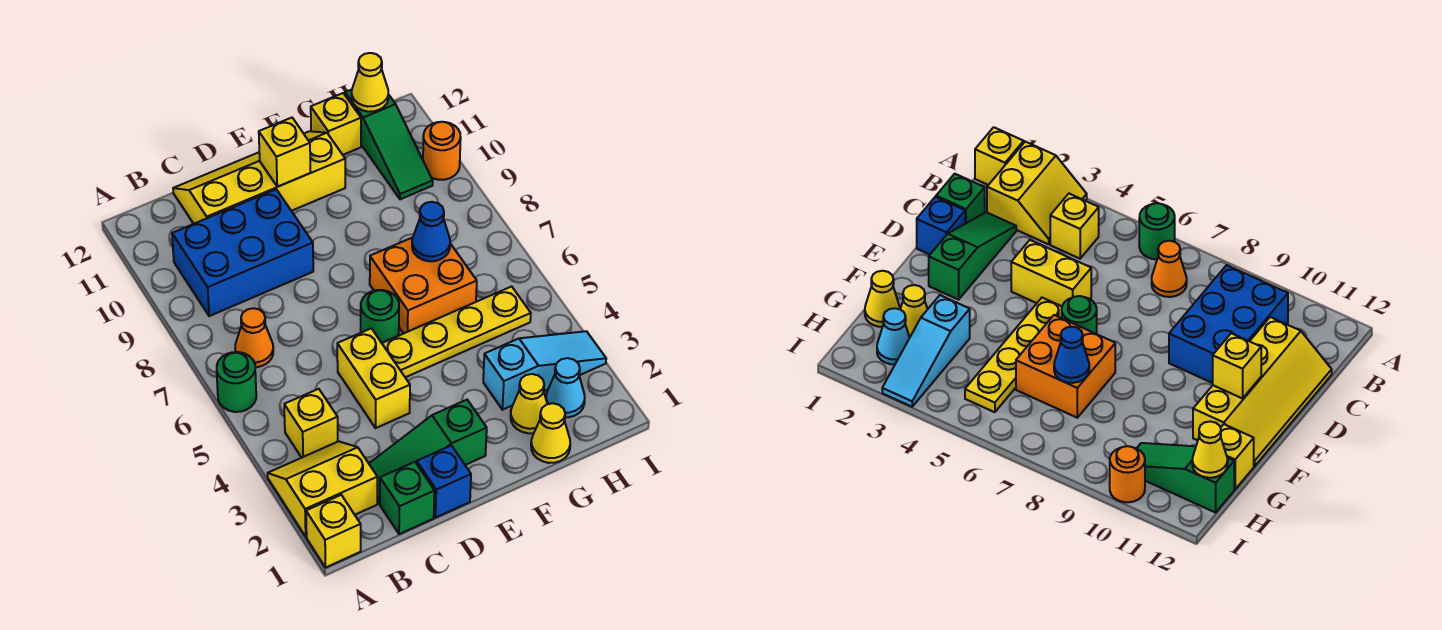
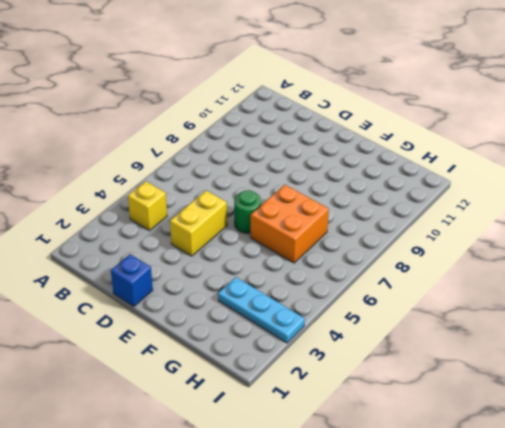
cyan 1x3 plate [218,277,305,343] -> cyan 1x3 slope [483,331,606,410]
none -> yellow 1x1 brick [306,495,361,568]
none -> yellow 2x2 slope [268,441,377,537]
none -> green 1x1 round brick [217,352,256,412]

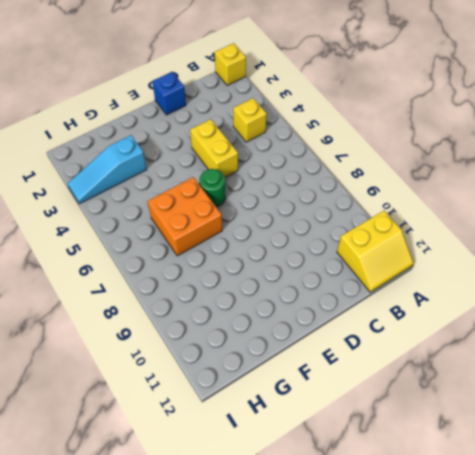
yellow 2x2 slope [337,211,413,292] -> yellow 2x2 slope moved to [268,441,377,537]
none -> green 1x1 round brick [217,352,256,412]
none -> orange 1x1 cone [235,308,273,367]
none -> blue 2x3 brick [172,189,313,316]

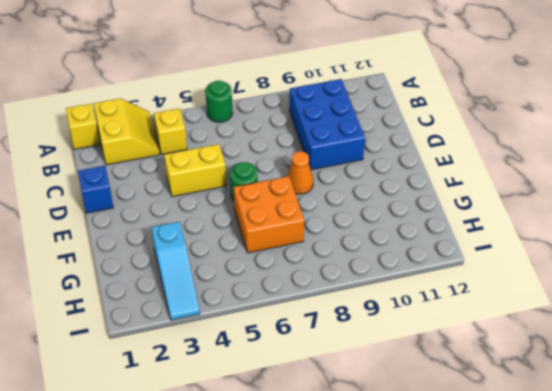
orange 1x1 cone [288,151,313,194] -> orange 1x1 cone moved to [235,308,273,367]
none -> green 1x1 brick [380,462,434,534]
none -> green 1x3 slope [369,400,487,504]
none -> yellow 2x4 slope [173,131,345,224]

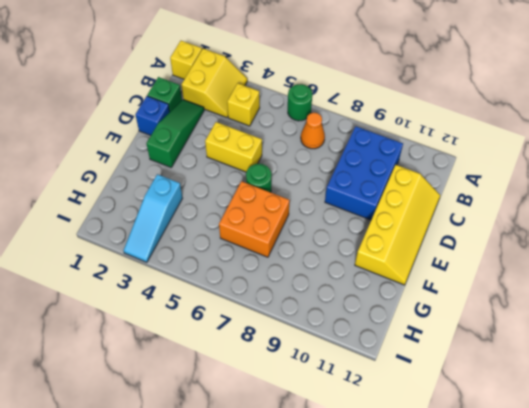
none -> yellow 1x4 plate [382,286,531,377]
none -> yellow 1x1 cone [531,403,570,463]
none -> yellow 1x1 cone [511,374,547,433]

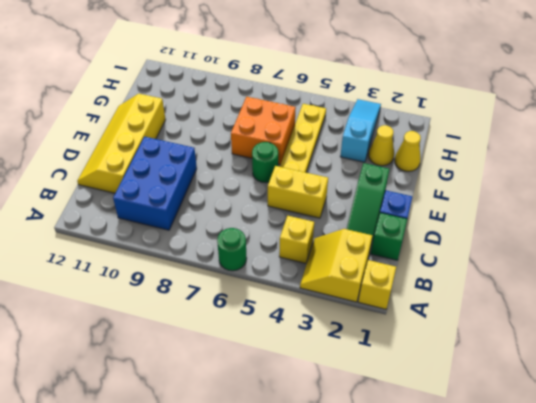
none -> orange 1x1 cone [235,308,273,367]
none -> yellow 1x1 brick [311,93,361,155]
none -> cyan 1x1 cone [546,358,585,417]

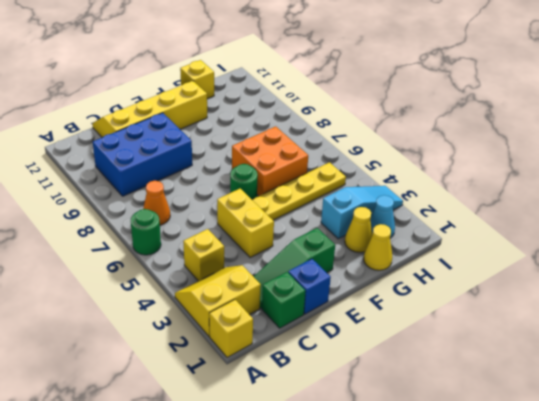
none -> green 1x3 slope [345,89,433,199]
none -> orange 1x1 round brick [423,122,461,180]
none -> yellow 1x1 brick [259,118,311,187]

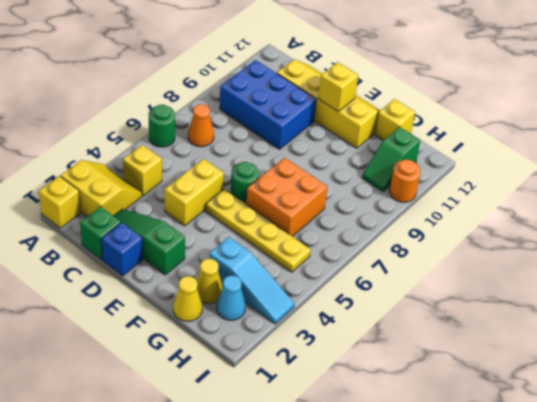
green 1x2 slope [362,127,420,192] -> green 1x3 slope [345,89,433,199]
none -> blue 1x1 cone [412,202,450,261]
none -> yellow 1x1 cone [352,53,388,112]

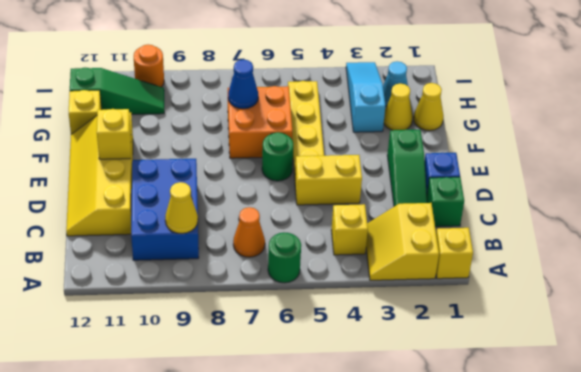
yellow 1x1 cone [165,182,198,234] -> yellow 1x1 cone moved to [352,53,388,112]

